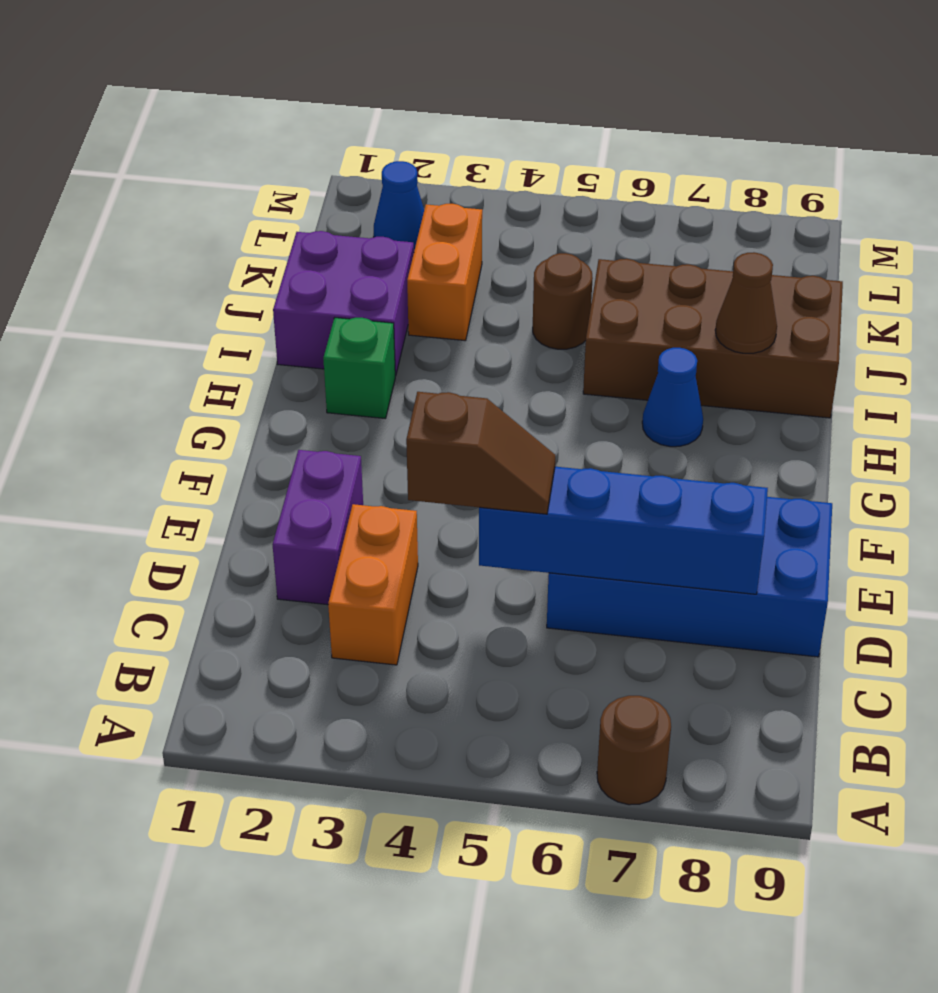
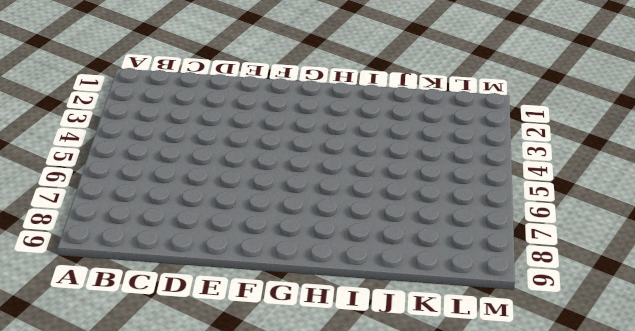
none -> brown 1x1 round brick [597,696,671,805]
none -> orange 1x2 brick [328,504,418,665]
none -> purple 1x2 brick [273,450,363,605]

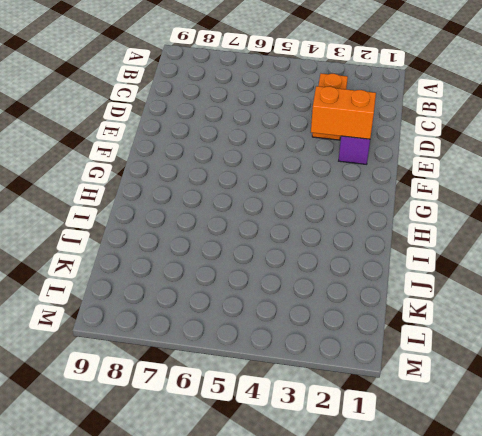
orange 1x2 brick [311,86,376,139] -> orange 1x2 brick turned to [407,204,482,341]
none -> brown 1x1 round brick [597,696,671,805]
none -> blue 2x4 brick [547,497,832,657]
none -> green 1x1 brick [323,318,395,418]

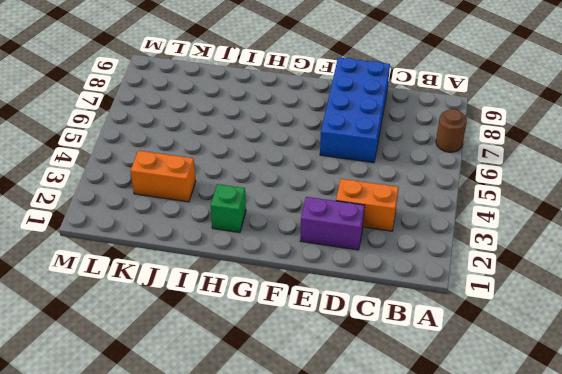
none -> blue 1x1 cone [642,348,703,447]
none -> purple 2x2 brick [273,231,414,376]
none -> brown 2x4 brick [583,259,843,418]

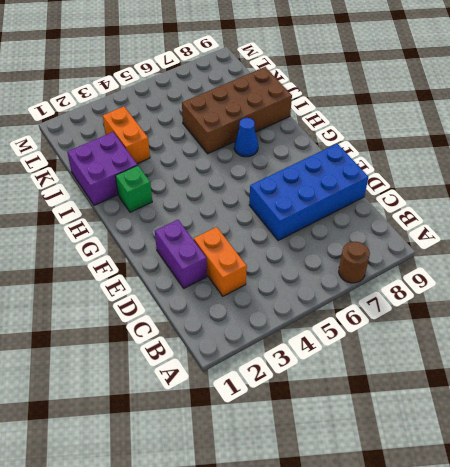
none -> brown 1x1 round brick [533,253,593,349]
none -> blue 1x1 cone [374,161,424,250]
none -> blue 1x4 brick [479,467,768,594]

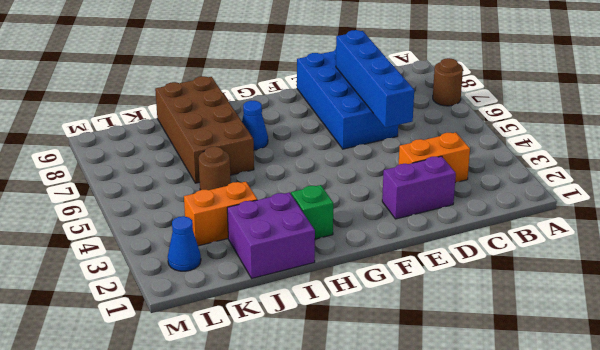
none -> brown 1x1 cone [715,252,777,353]
none -> brown 1x2 slope [406,392,555,514]

